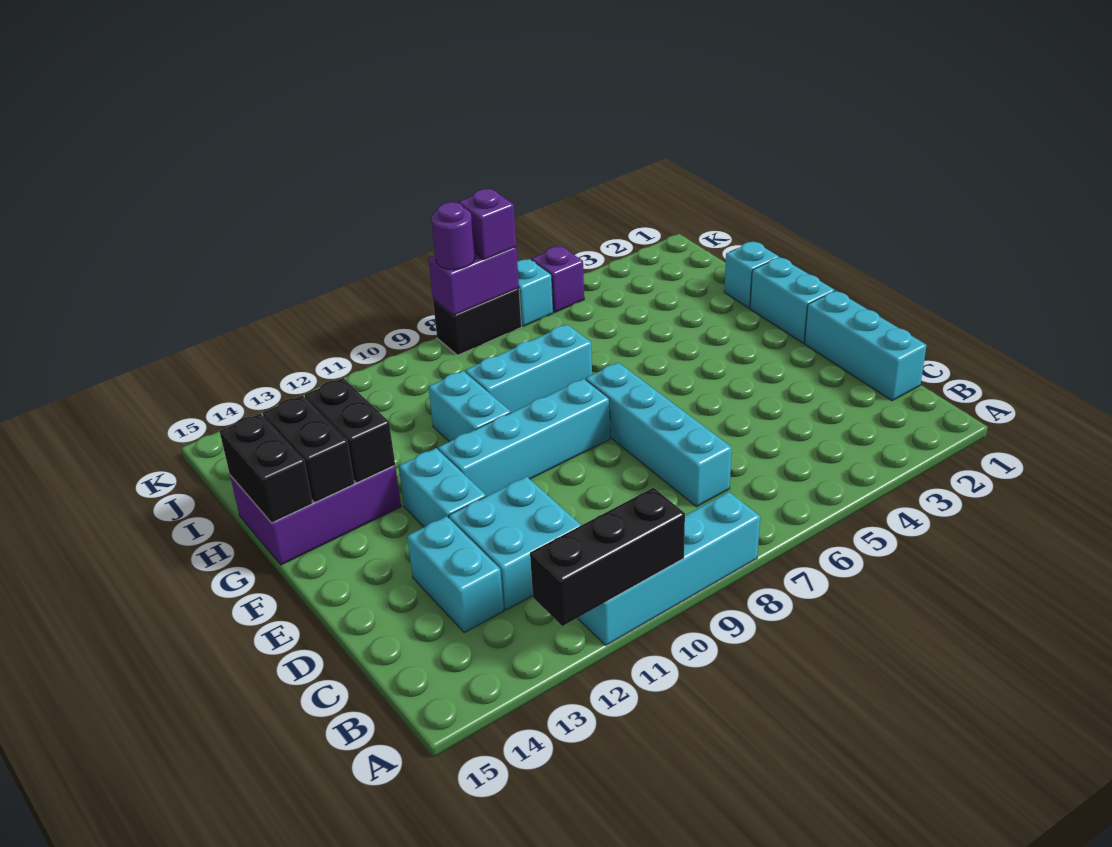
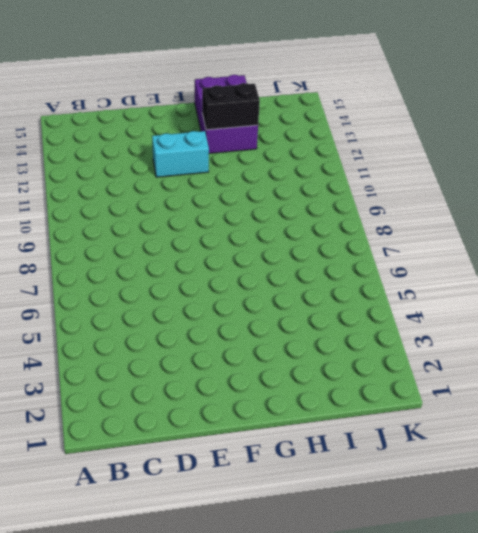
none -> cyan 1x4 brick [578,492,760,645]
none -> cyan 1x3 brick [804,291,926,401]
none -> cyan 1x4 brick [586,363,732,507]

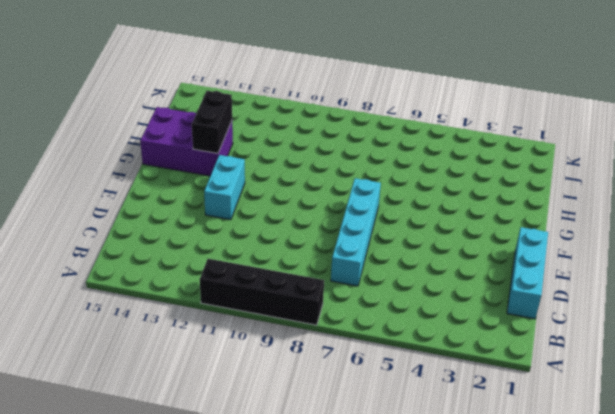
black 1x4 brick [200,259,324,325] -> cyan 1x4 brick [578,492,760,645]
none -> cyan 2x2 brick [449,477,581,610]
none -> cyan 1x2 brick [407,516,504,632]
none -> cyan 1x2 brick [750,257,835,343]

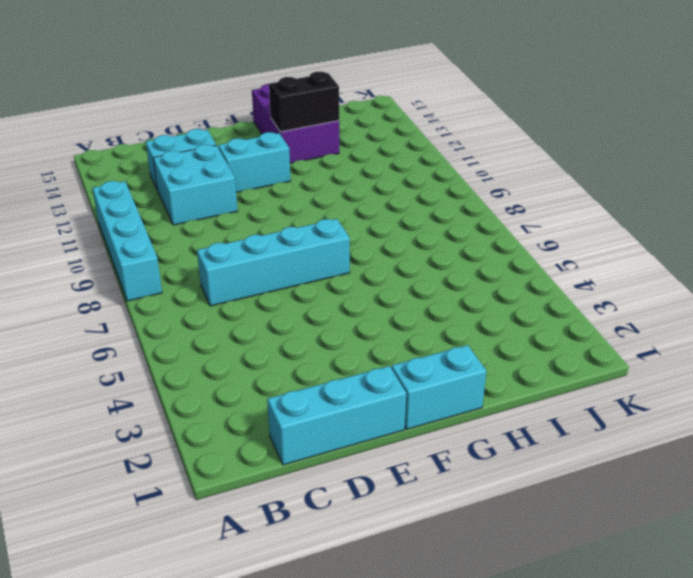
none -> cyan 1x4 brick [438,379,610,496]
none -> cyan 1x2 brick [429,371,511,442]
none -> cyan 1x1 brick [724,242,779,308]

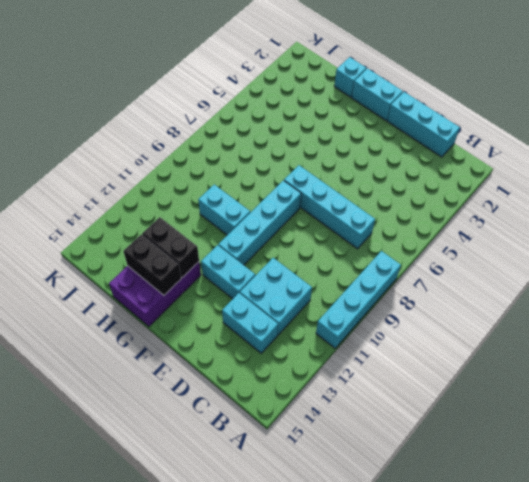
none -> cyan 1x3 brick [465,324,592,413]
none -> purple 1x1 brick [531,246,584,312]
none -> cyan 1x1 brick [517,259,553,326]

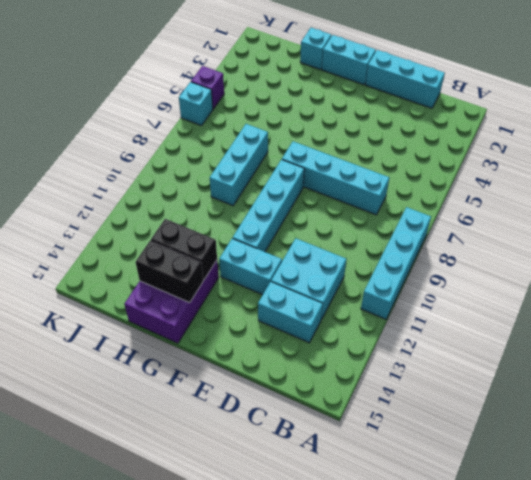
none -> cyan 1x2 brick [429,371,511,442]
none -> black 1x2 brick [433,288,522,355]
none -> black 1x3 brick [530,488,685,626]

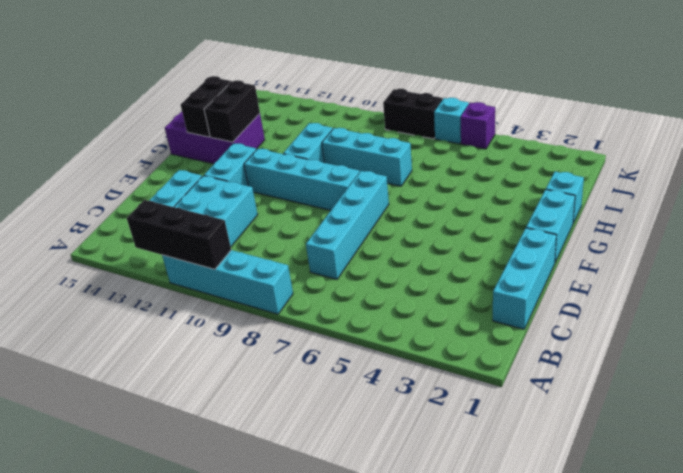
none -> black 1x2 brick [220,414,313,523]
none -> purple 1x2 brick [428,247,519,315]
none -> purple 1x1 brick [459,189,516,260]

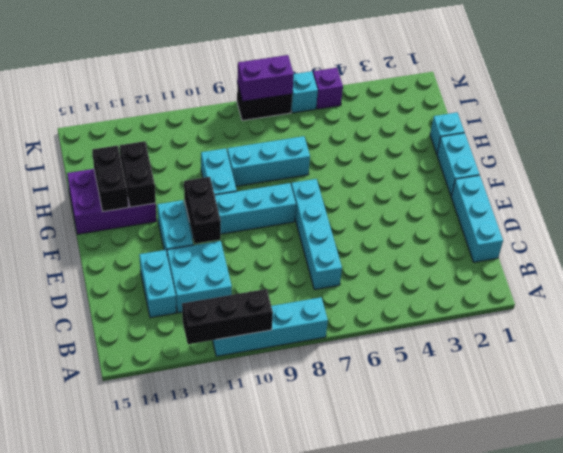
black 1x2 brick [184,177,221,244] -> black 1x2 brick moved to [220,414,313,523]
none -> purple 1x1 brick [459,189,516,260]
none -> purple 1x1 round brick [431,202,475,270]

